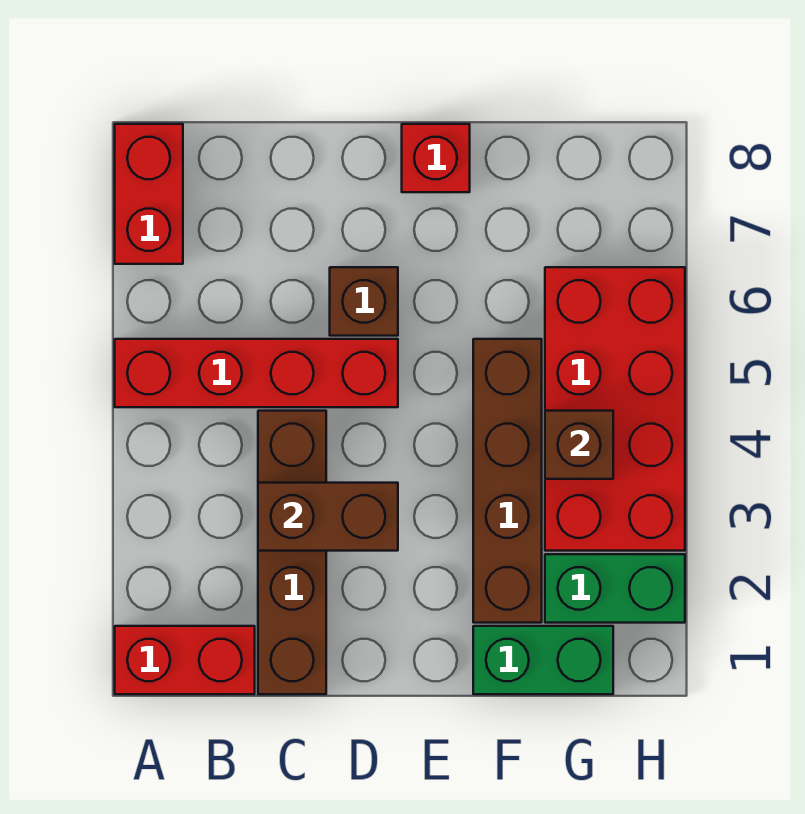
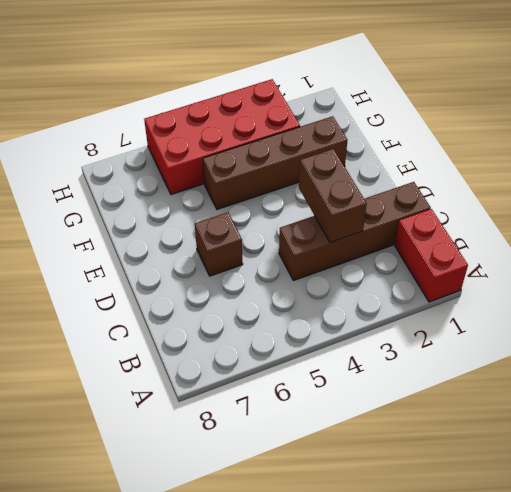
none -> red 1x4 brick [115,339,398,407]
none -> red 1x2 brick [115,124,183,264]
none -> red 1x1 brick [402,124,470,192]

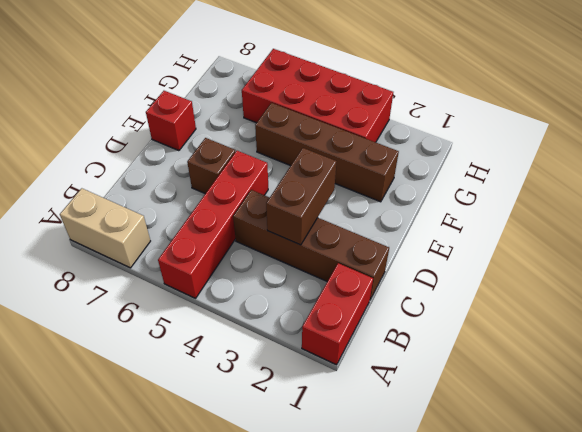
tan 1x2 brick [60,188,150,268] -> red 1x2 brick [115,124,183,264]
none -> green 1x2 brick [473,626,613,694]
none -> green 1x2 brick [545,554,685,623]
none -> brown 1x1 brick [545,411,613,479]

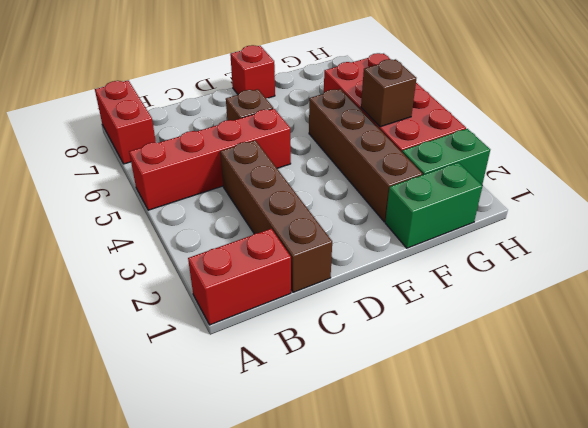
none -> brown 1x2 brick [258,483,398,551]

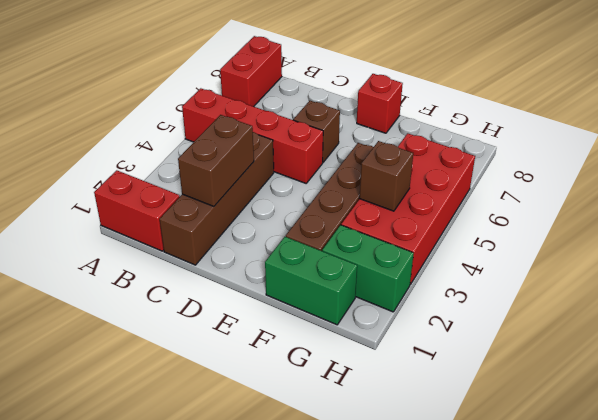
brown 1x2 brick [178,115,254,206] -> brown 1x2 brick turned to [258,483,398,551]

